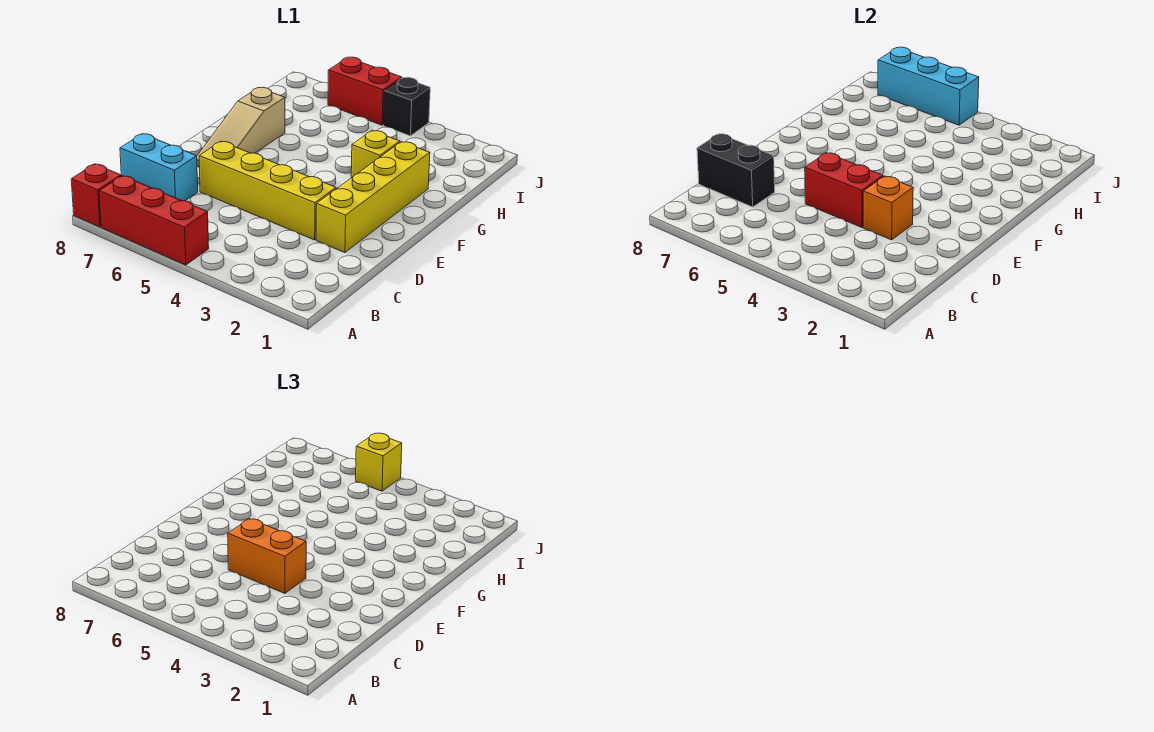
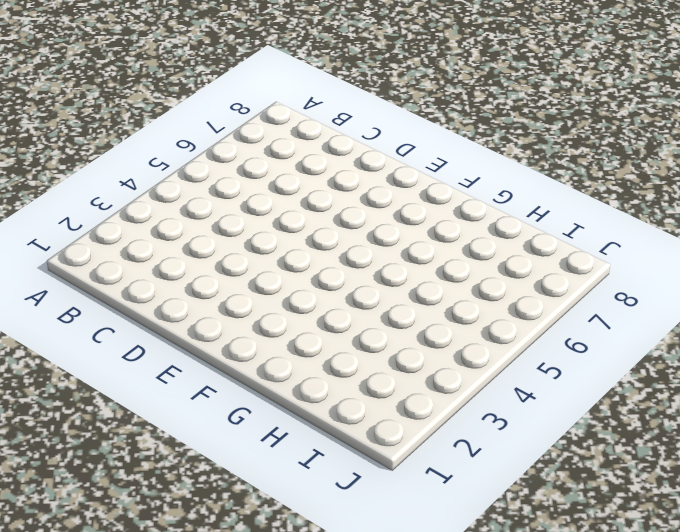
none -> red 1x3 brick [99,176,209,265]
none -> red 1x1 brick [71,164,121,227]
none -> cyan 1x2 brick [120,134,198,201]

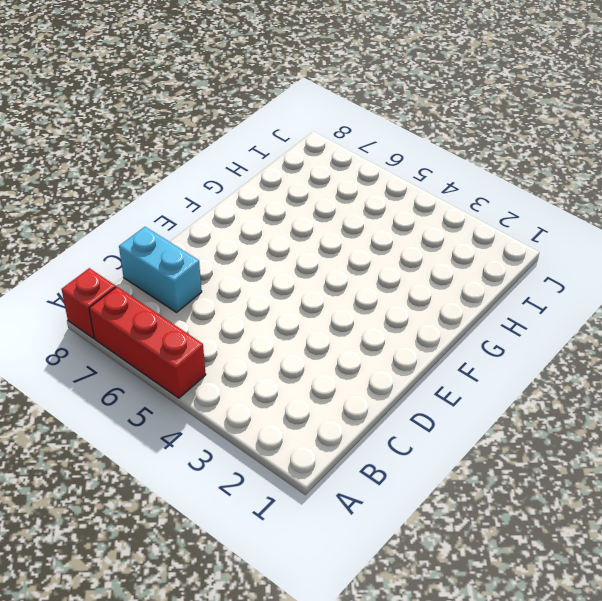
none -> yellow 1x4 brick [316,142,430,253]
none -> yellow 1x4 brick [199,141,336,240]
none -> tan 1x3 slope [197,87,285,167]

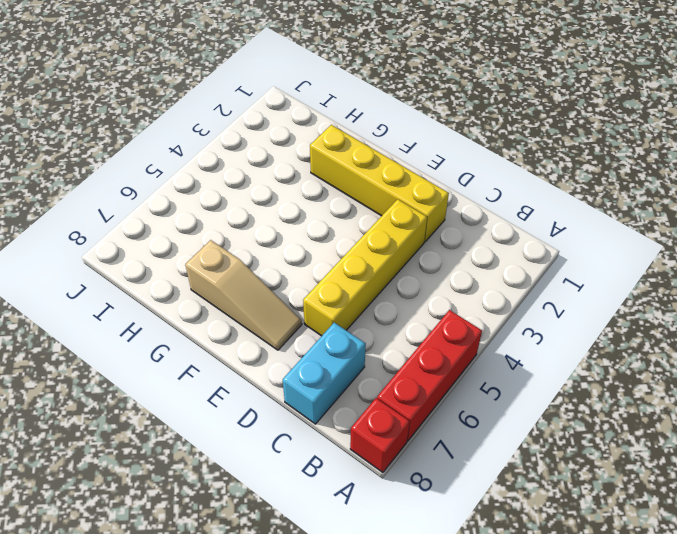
none -> yellow 1x1 brick [351,131,400,178]
none -> black 1x1 brick [383,77,430,136]
none -> red 1x2 brick [328,57,402,125]

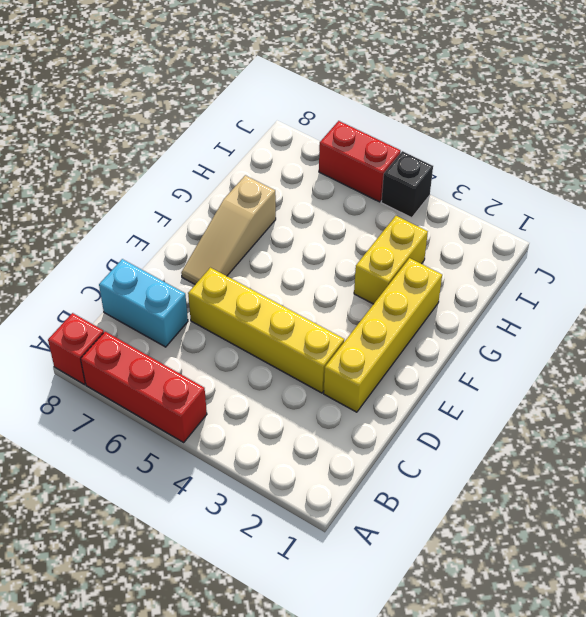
yellow 1x2 brick [354,216,428,304] -> yellow 1x1 brick [351,131,400,178]
none -> black 1x2 brick [697,134,775,207]
none -> orange 1x1 brick [863,176,913,240]
none -> red 1x2 brick [805,153,883,227]

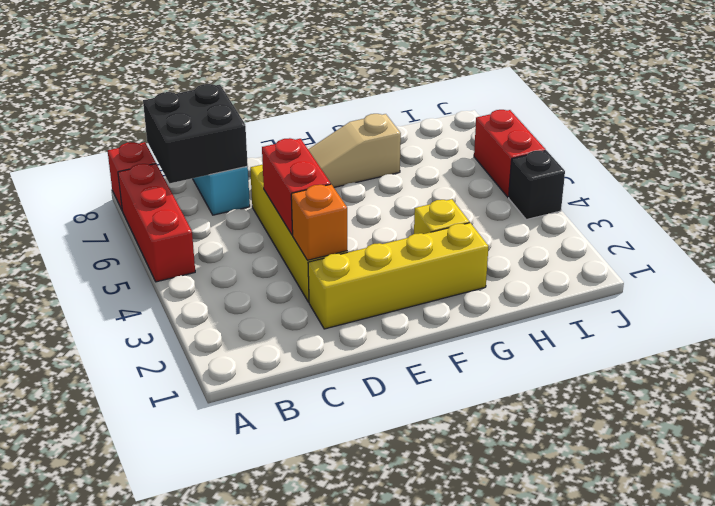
black 2x2 brick [143,84,248,183] -> black 1x2 brick [697,134,775,207]
none -> cyan 1x3 brick [878,47,979,125]
none -> orange 1x2 brick [228,519,306,593]
none -> yellow 1x1 brick [356,433,402,491]

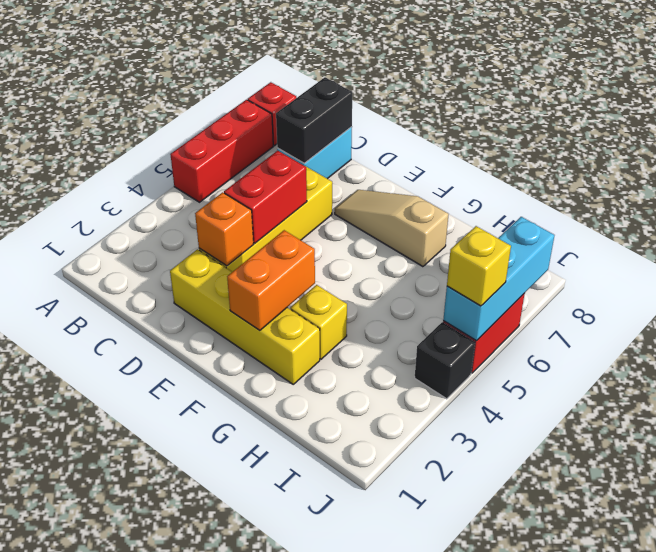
orange 1x2 brick [227,230,315,330] -> orange 1x2 brick moved to [228,519,306,593]

